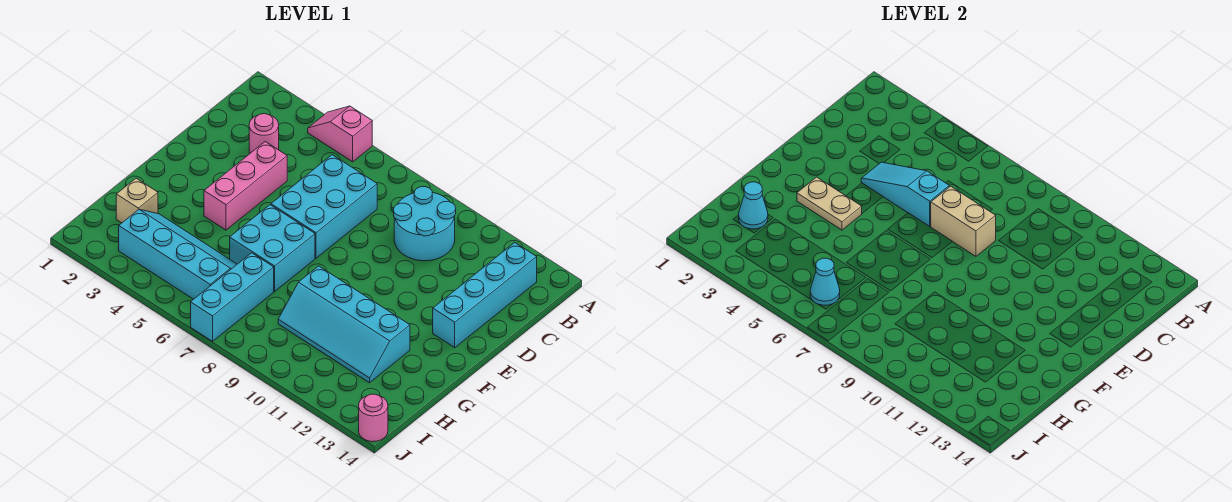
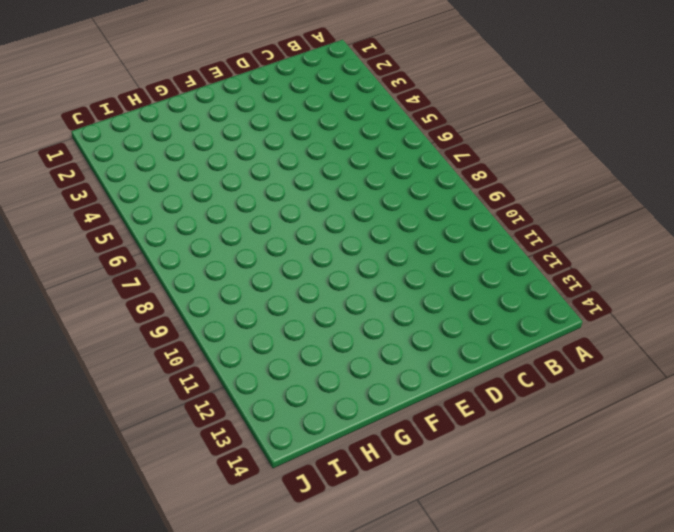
none -> pink 1x2 slope [308,106,372,162]
none -> cyan 2x2 round brick [394,187,456,261]
none -> cyan 1x4 brick [433,242,537,348]

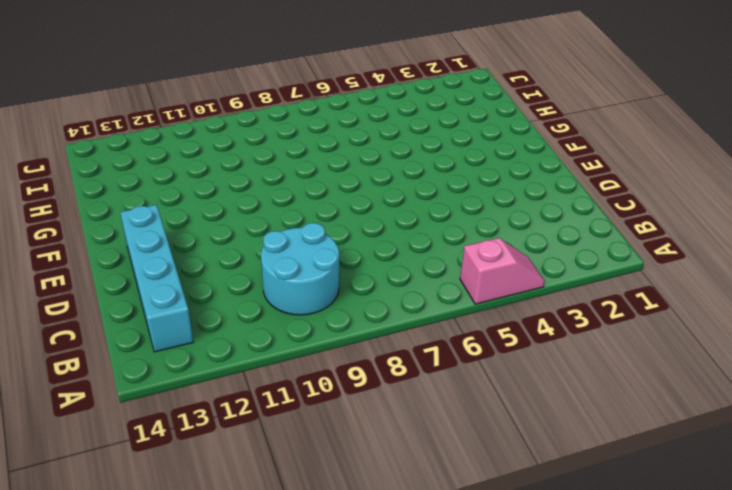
none -> pink 1x1 round brick [249,114,279,153]
none -> cyan 2x3 brick [271,155,377,258]
none -> pink 1x3 brick [204,142,287,230]

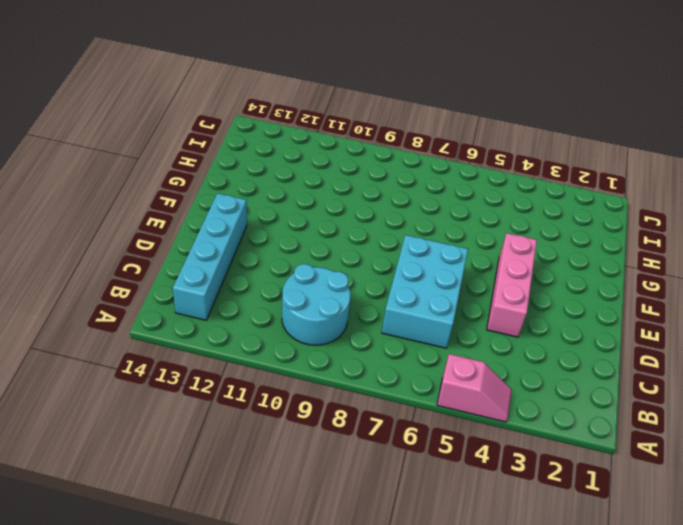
none -> pink 1x1 round brick [249,114,279,153]
none -> cyan 2x2 brick [230,205,315,291]
none -> cyan 2x4 slope [278,266,410,383]

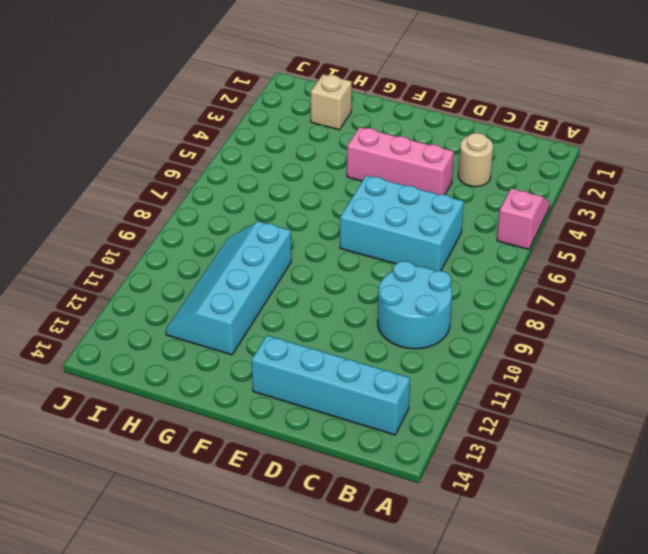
tan 1x1 round brick [458,133,493,187] -> pink 1x1 round brick [249,114,279,153]
none -> cyan 2x2 brick [230,205,315,291]
none -> cyan 2x4 slope [119,209,237,299]
none -> cyan 1x3 brick [191,253,274,341]

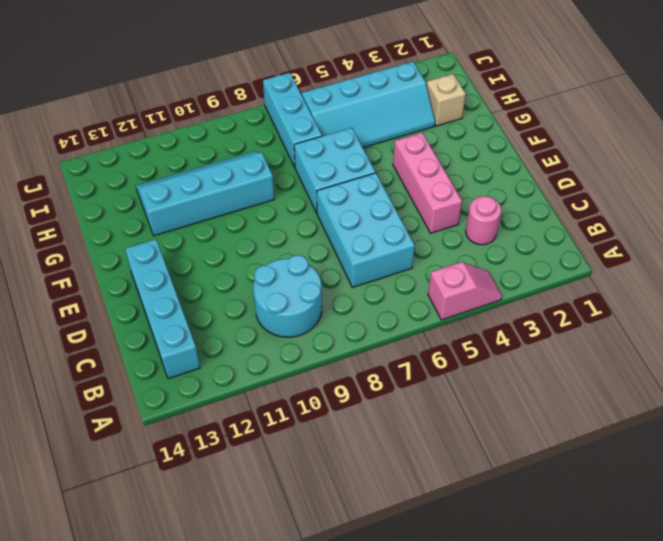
none -> pink 1x1 round brick [359,394,388,442]
none -> cyan 1x3 slope [861,162,949,226]
none -> tan 1x2 brick [931,186,996,256]

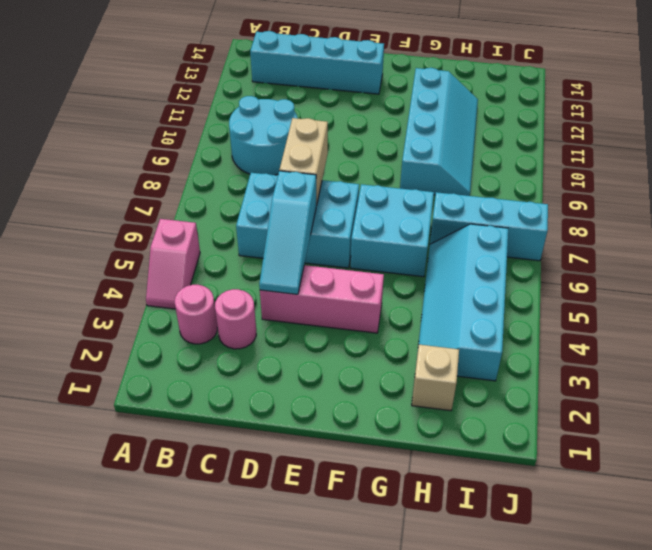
pink 1x1 round brick [175,285,217,344] -> pink 1x1 round brick moved to [359,394,388,442]
none -> tan 1x2 plate [797,177,862,230]
none -> cyan 1x1 cone [739,182,768,229]
none -> cyan 1x1 cone [810,258,840,305]

